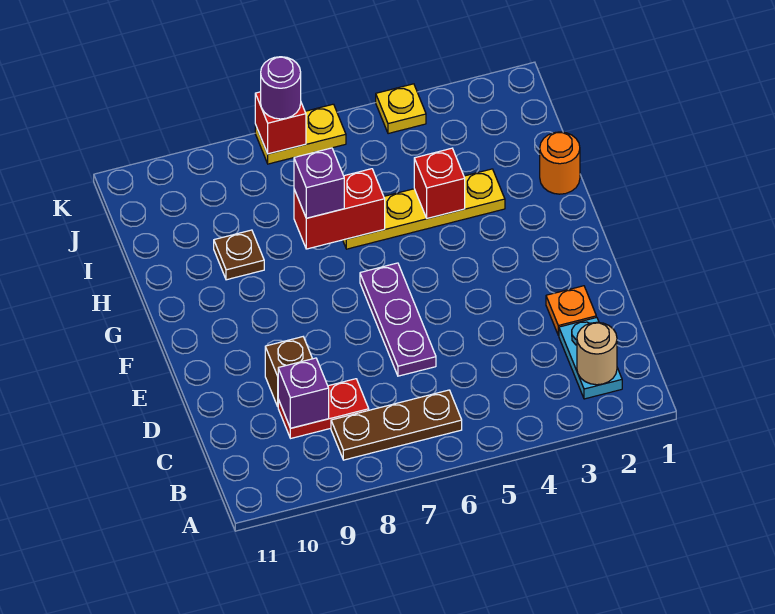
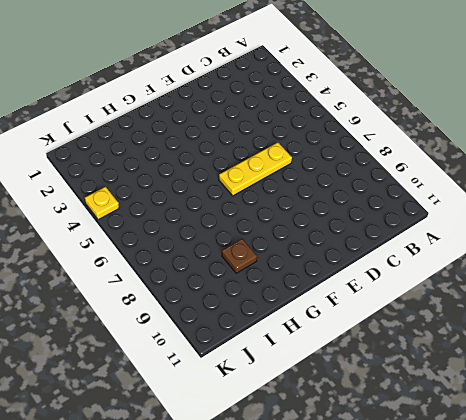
yellow 1x3 plate [219,142,292,196] -> purple 1x3 plate [360,263,436,376]
none -> cyan 1x2 plate [559,317,622,399]
none -> brown 1x3 plate [331,390,462,460]
none -> red 1x2 plate [278,379,369,438]

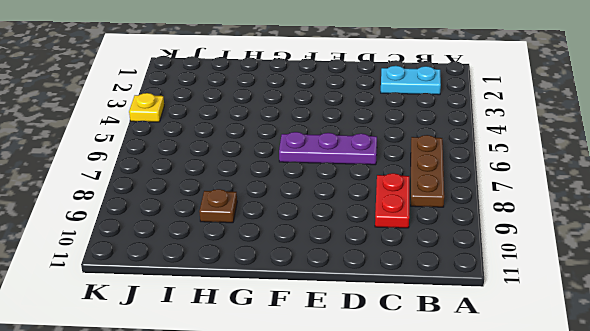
none -> orange 1x1 plate [546,286,596,335]
none -> brown 1x1 brick [265,337,312,406]
none -> orange 1x1 round brick [540,132,580,194]

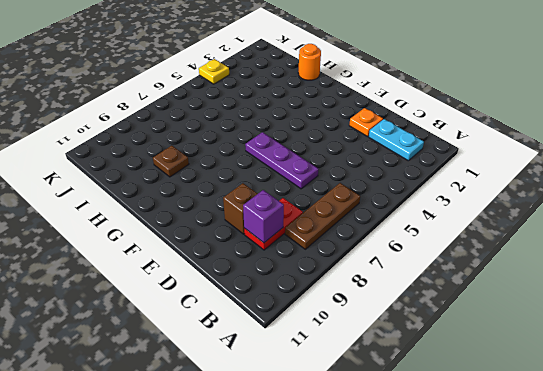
none -> yellow 1x4 plate [343,169,505,249]
none -> yellow 1x2 plate [255,104,346,164]
none -> tan 1x1 round brick [577,322,617,385]

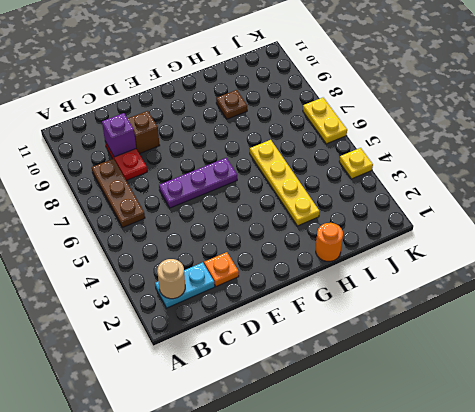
none -> red 1x1 brick [414,148,465,218]
none -> red 1x2 brick [294,169,385,249]
none -> red 1x1 brick [255,92,306,154]

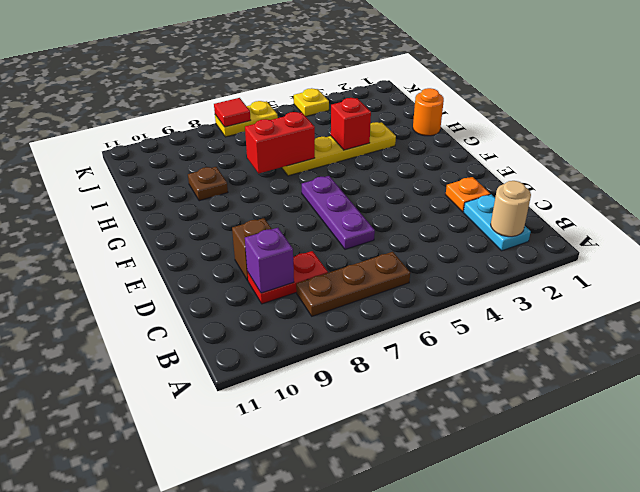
red 1x1 tile [214,98,251,127] -> red 1x1 brick [255,92,306,154]
none -> purple 1x1 brick [294,148,344,218]
none -> purple 1x1 round brick [261,57,301,119]

